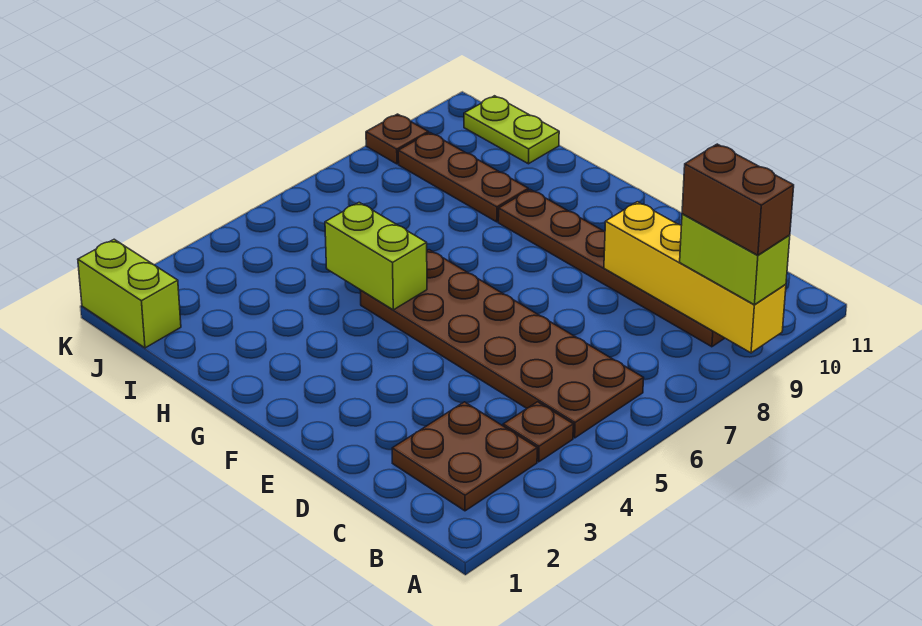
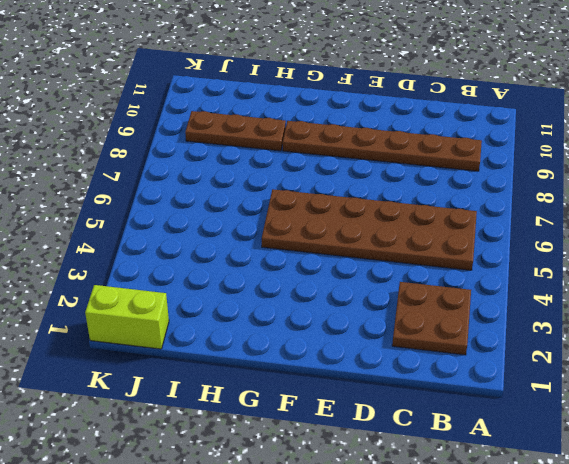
none -> brown 1x1 plate [503,402,573,462]
none -> lime 1x2 plate [464,96,559,164]
none -> brown 1x1 plate [366,114,428,164]

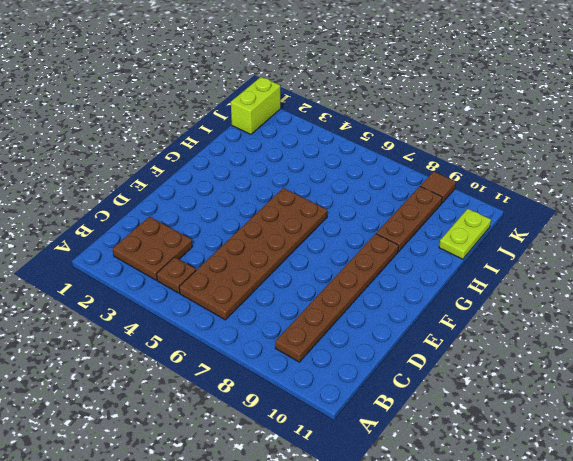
brown 1x1 tile [420,172,456,203] -> brown 1x1 plate [366,114,428,164]
none -> yellow 1x4 brick [604,202,786,353]
none -> lime 1x2 brick [325,202,427,310]
none -> lime 1x2 brick [680,214,790,305]

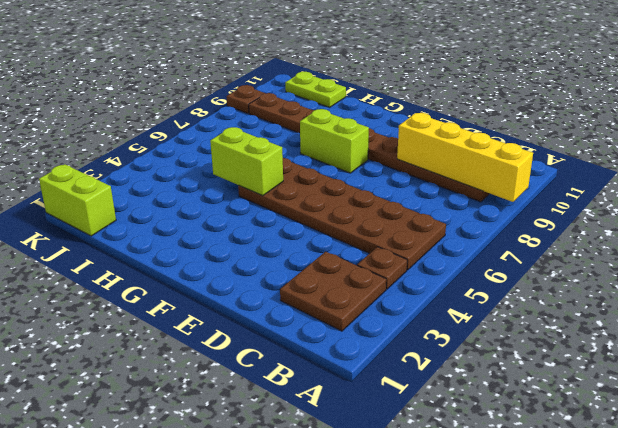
lime 1x2 brick [300,109,369,173] -> lime 1x2 brick moved to [680,214,790,305]
none -> brown 1x2 brick [682,144,794,255]

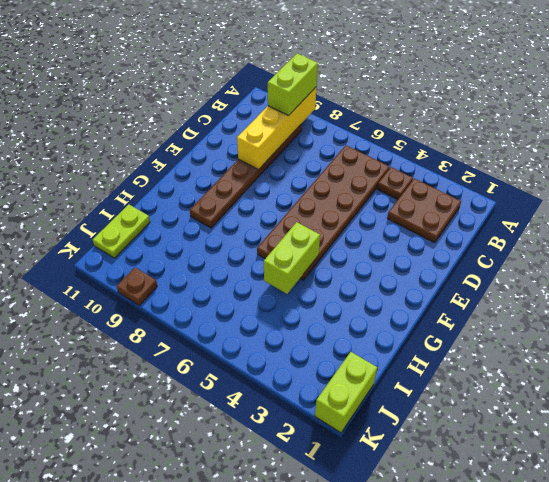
none -> brown 1x3 plate [398,133,528,222]
none -> brown 1x2 brick [682,144,794,255]

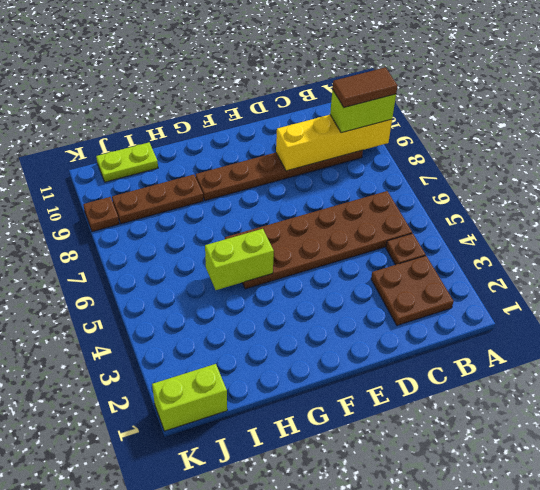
brown 1x2 tile [333,67,397,107] -> brown 1x2 brick [682,144,794,255]

